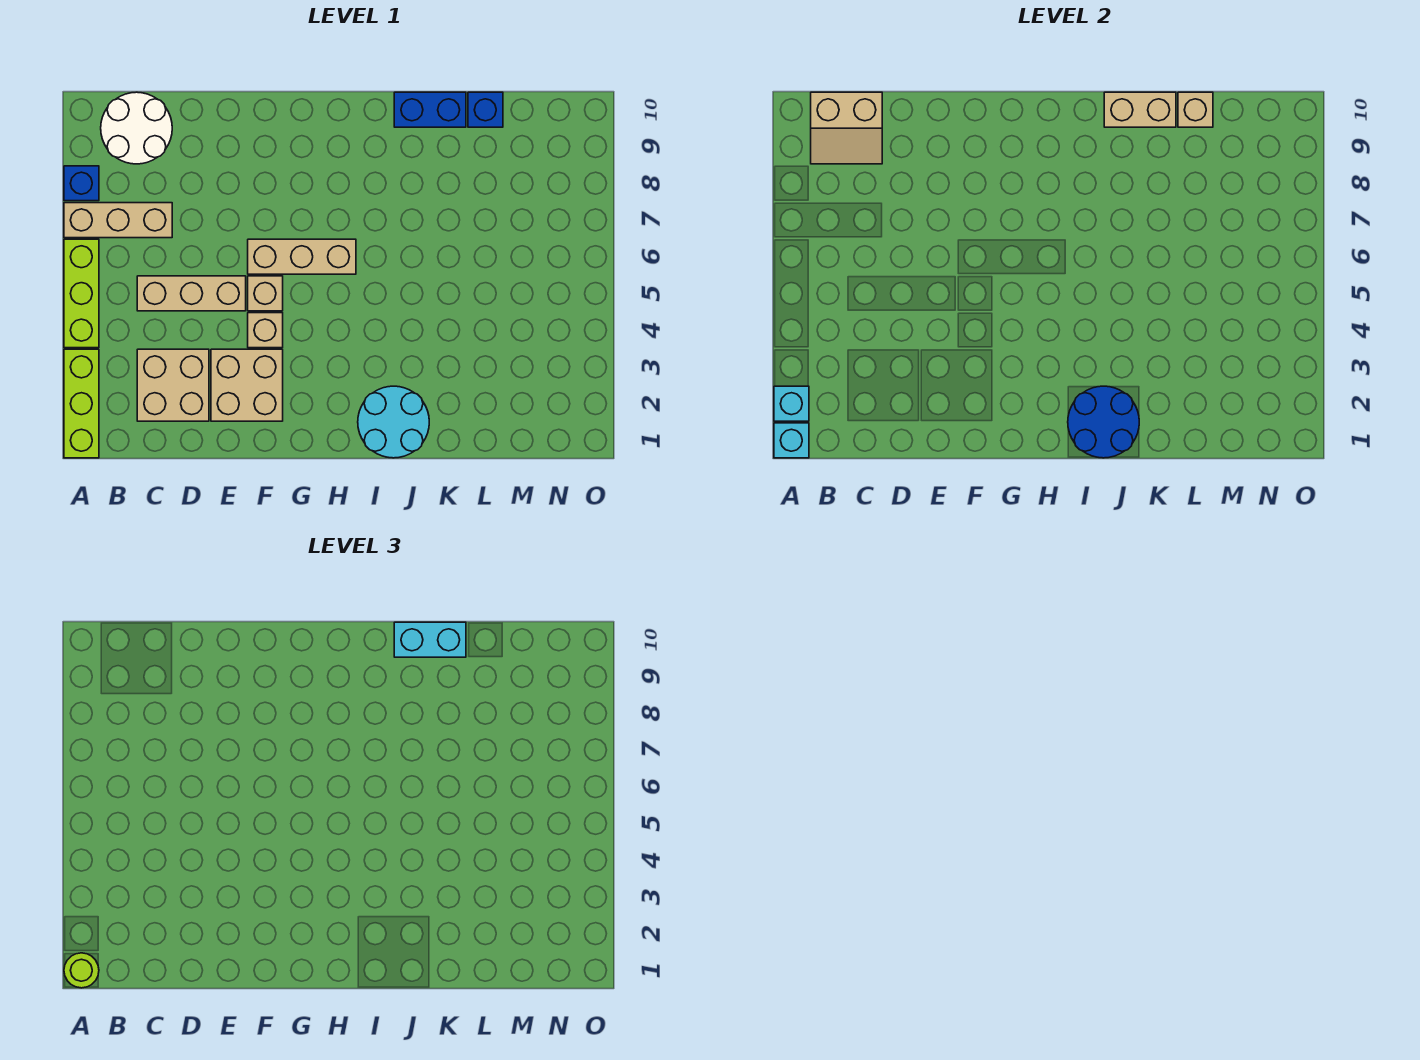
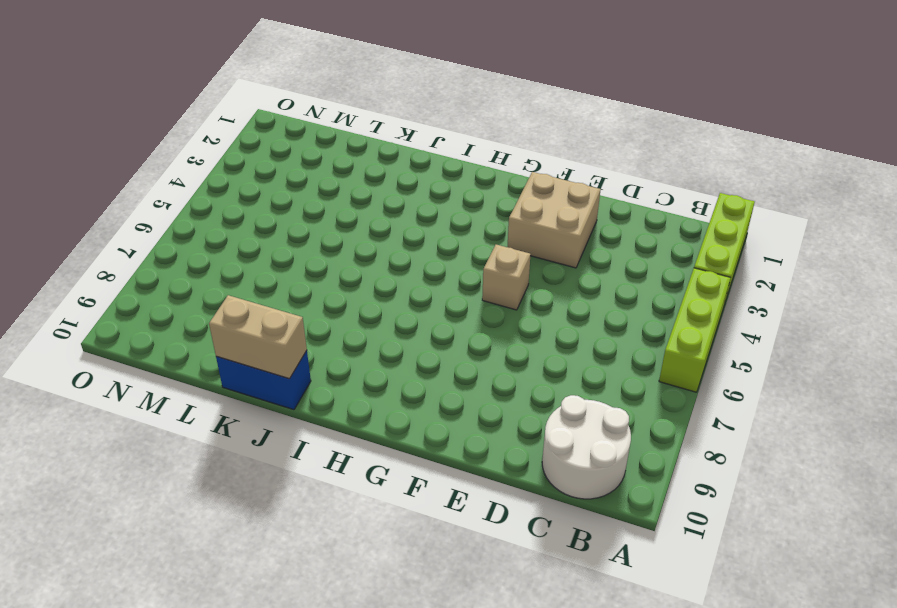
none -> tan 1x3 brick [64,203,172,238]
none -> blue 1x1 brick [64,166,99,201]
none -> tan 2x2 brick [137,349,209,421]

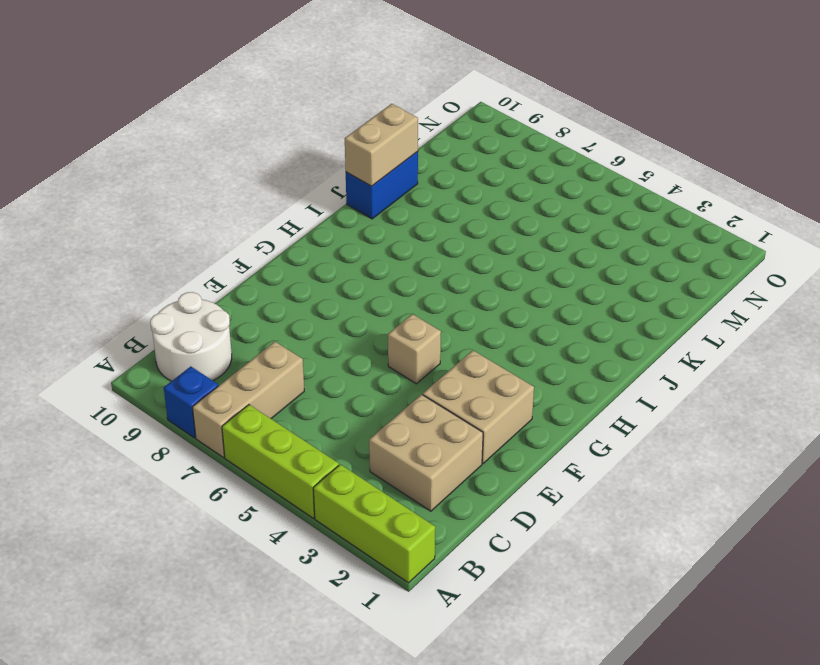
none -> tan 1x3 brick [137,276,246,311]
none -> tan 1x1 brick [248,313,283,348]
none -> tan 1x3 brick [248,239,356,274]

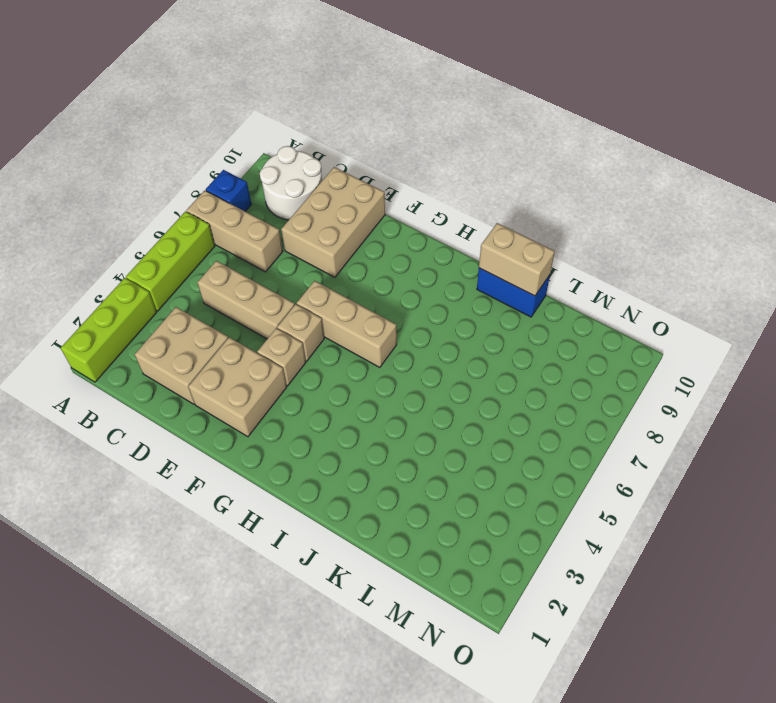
tan 2x3 brick [281,167,385,277] -> none
none -> cyan 2x2 round brick [358,386,429,458]
none -> blue 1x1 brick [468,92,503,127]
none -> cyan 1x1 brick [774,423,809,458]

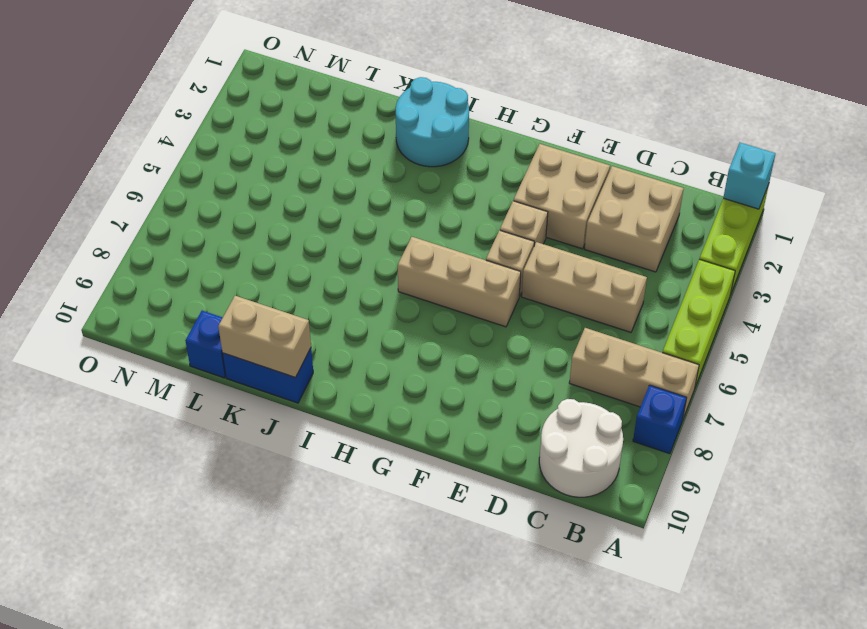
none -> cyan 1x1 brick [774,386,809,421]
none -> tan 2x2 slope [811,92,882,164]
none -> blue 2x2 round brick [1068,386,1139,458]

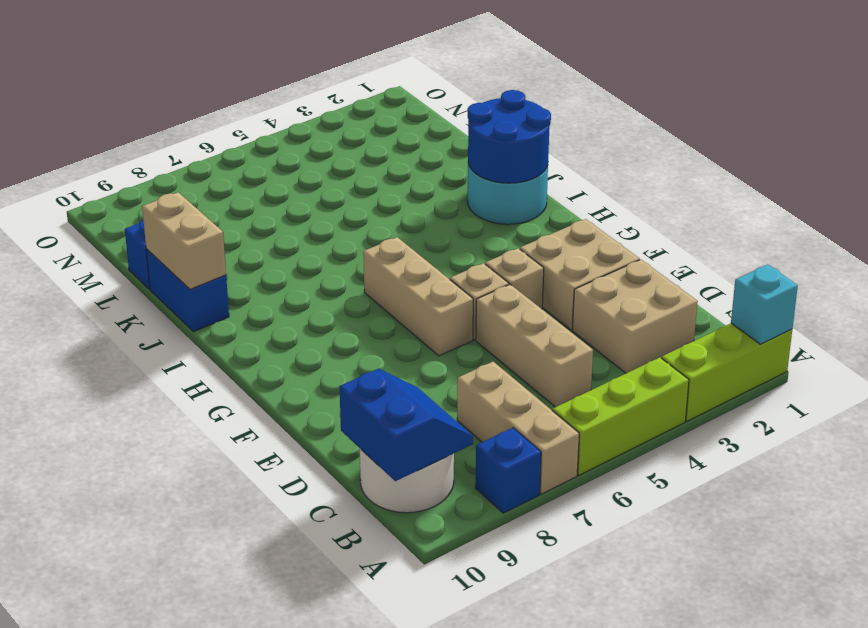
blue 2x2 slope [339,369,473,481] -> tan 2x2 slope [811,92,882,164]
none -> cyan 1x1 brick [774,386,809,421]
none -> tan 1x1 brick [1178,92,1213,127]
none -> lime 1x1 round brick [64,953,99,988]

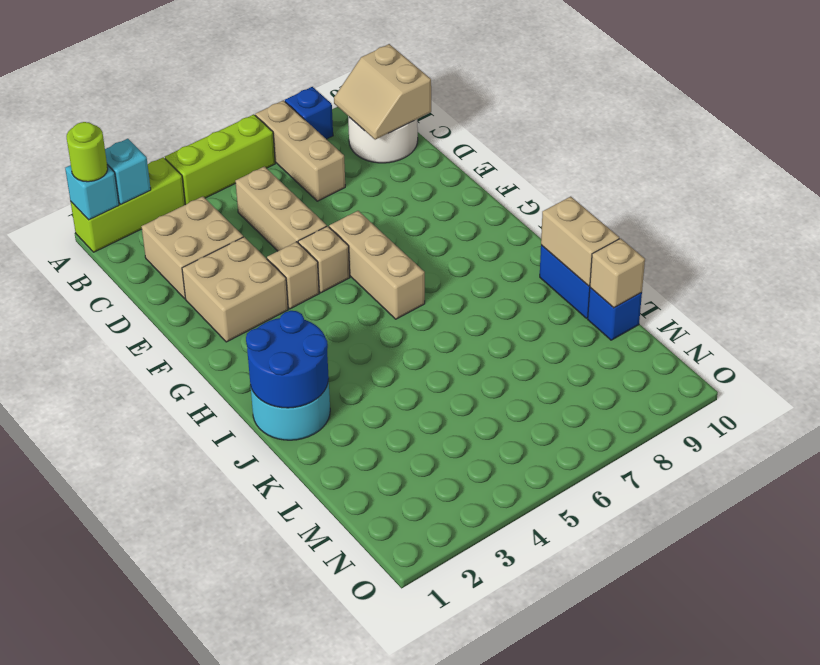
none -> cyan 1x2 brick [394,622,466,657]

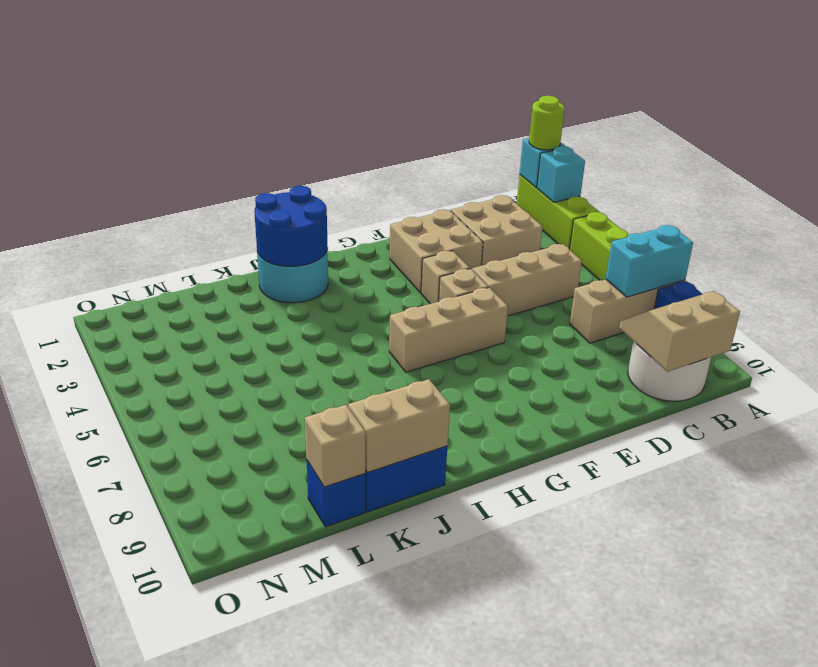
cyan 1x2 brick [606,225,693,297] -> cyan 1x2 brick moved to [394,622,466,657]

